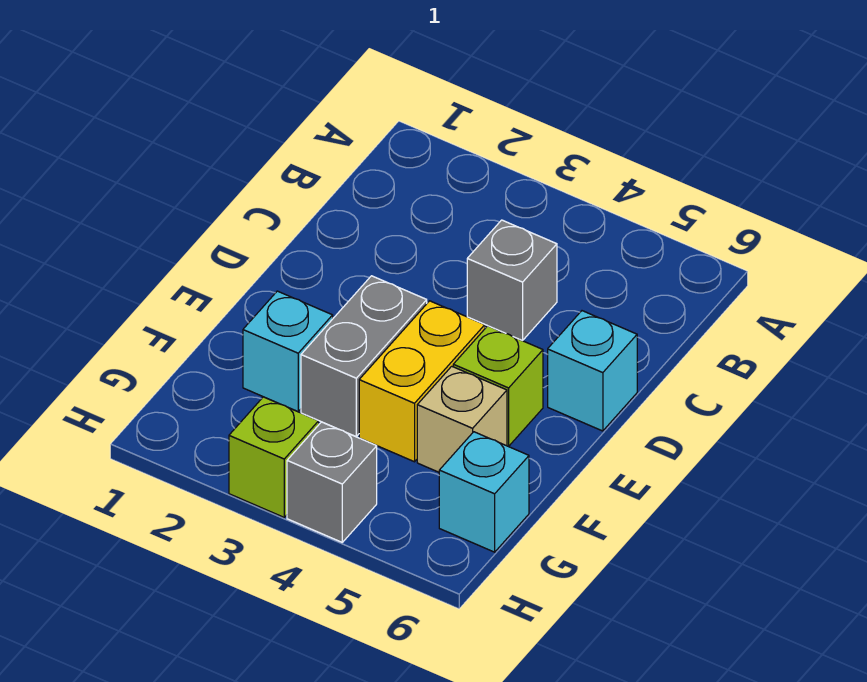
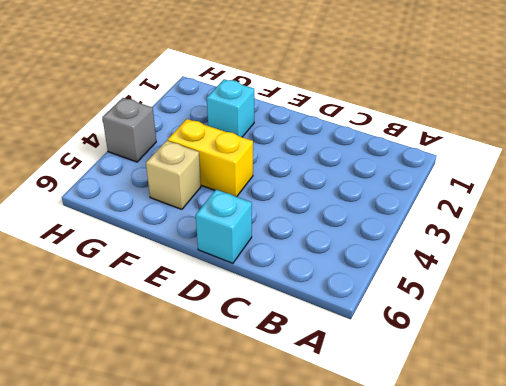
none -> grey 1x1 brick [467,220,557,341]
none -> grey 1x2 brick [301,276,427,437]

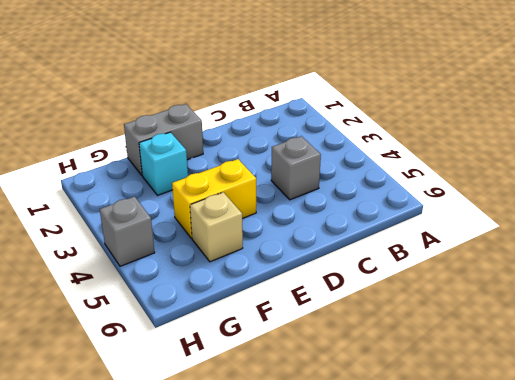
grey 1x2 brick [124,104,203,175] -> grey 1x2 brick moved to [301,276,427,437]
none -> cyan 1x1 brick [548,311,637,431]
none -> lime 1x1 brick [453,326,543,446]

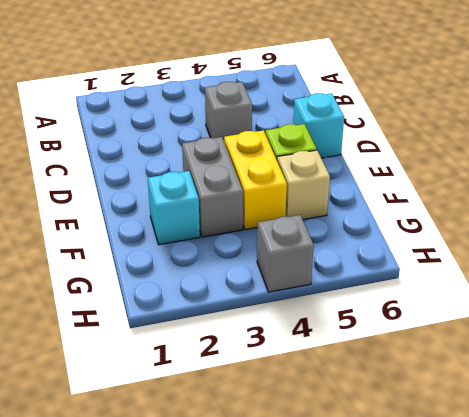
none -> cyan 1x1 brick [439,432,529,552]
none -> lime 1x1 brick [229,397,319,517]

